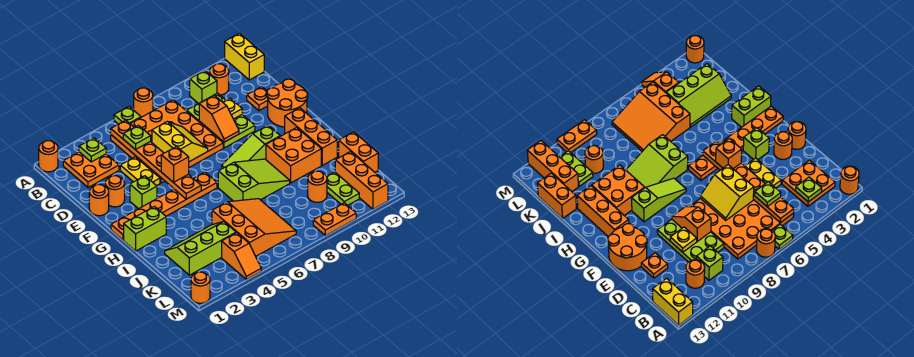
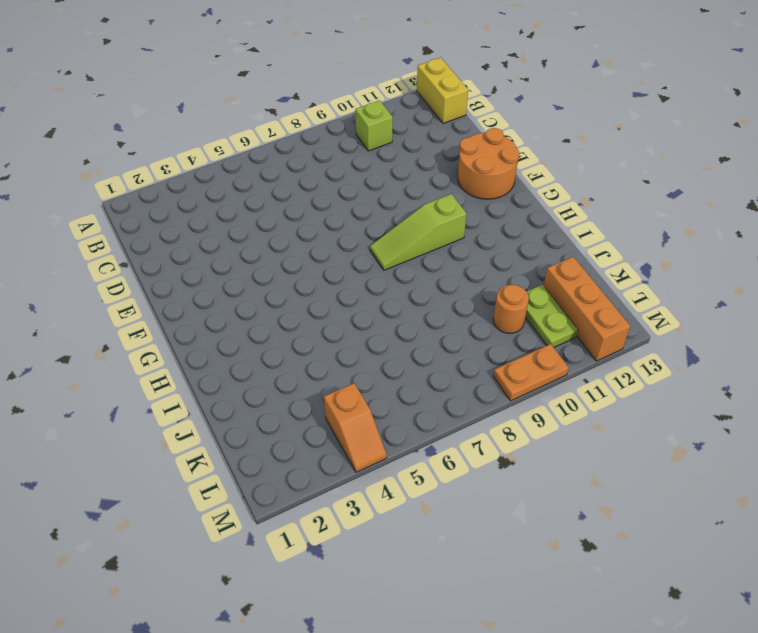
none -> orange 1x1 round brick [39,141,58,172]
none -> lime 1x1 plate [114,107,141,124]
none -> orange 1x1 round brick [134,88,153,117]
none -> orange 2x2 plate [63,152,119,188]

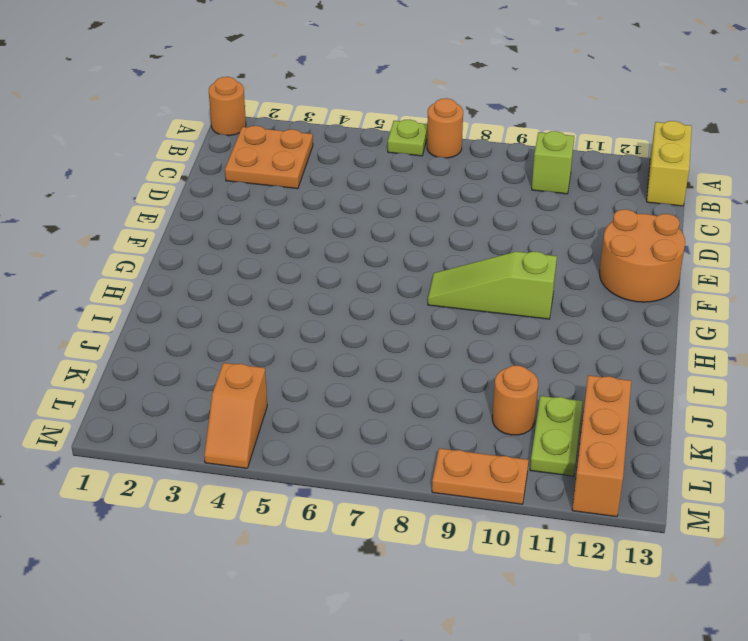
none -> orange 4x4 plate [111,100,223,183]
none -> orange 1x1 round brick [210,64,229,95]
none -> lime 2x3 plate [187,93,255,148]
none -> yellow 1x2 plate [120,157,160,186]

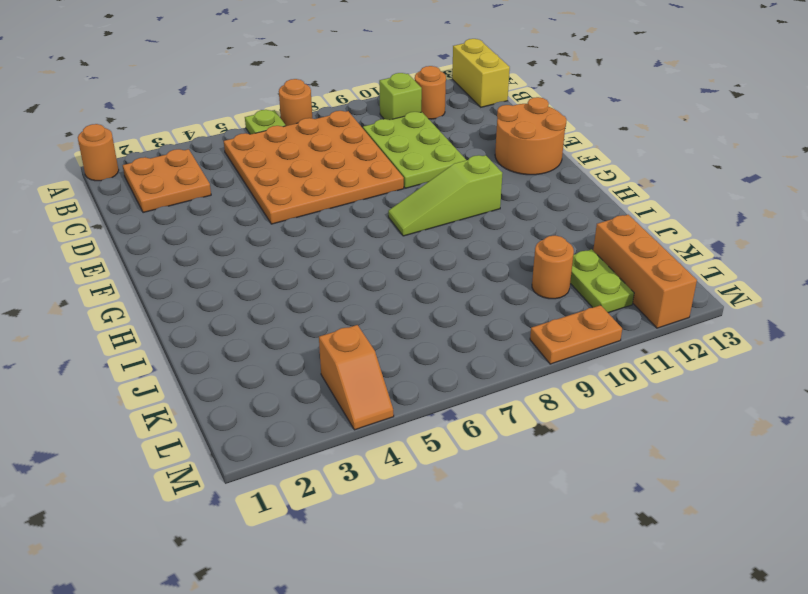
none -> yellow 1x2 plate [120,157,160,186]
none -> orange 1x1 plate [247,87,268,111]
none -> orange 1x1 round brick [89,184,109,216]
none -> orange 1x1 round brick [105,176,125,207]

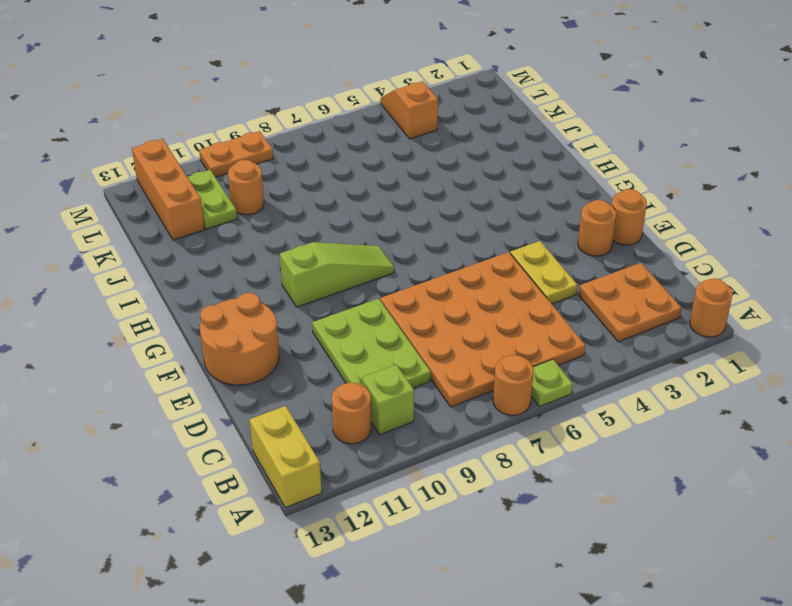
none -> orange 1x1 plate [247,87,268,111]
none -> lime 1x1 brick [130,176,157,209]
none -> orange 1x6 plate [111,172,217,240]
none -> orange 1x3 brick [285,108,337,165]

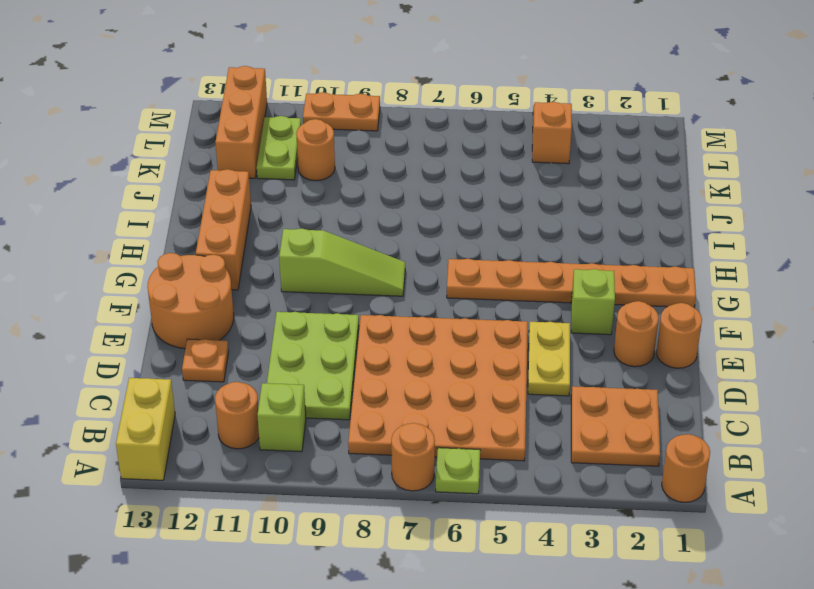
none -> lime 1x2 brick [124,207,166,251]
none -> lime 2x3 slope [218,159,290,201]
none -> orange 2x2 brick [266,127,321,183]
none -> lime 2x3 slope [165,221,236,275]

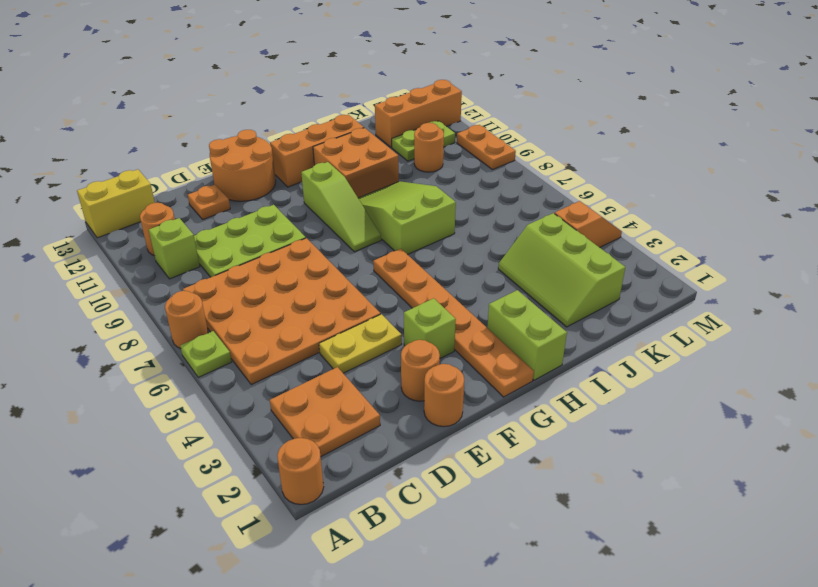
none -> orange 3x3 slope [212,199,296,256]
none -> orange 1x2 brick [339,132,378,172]
none -> orange 1x1 round brick [191,272,210,303]
none -> lime 1x1 plate [79,138,106,162]

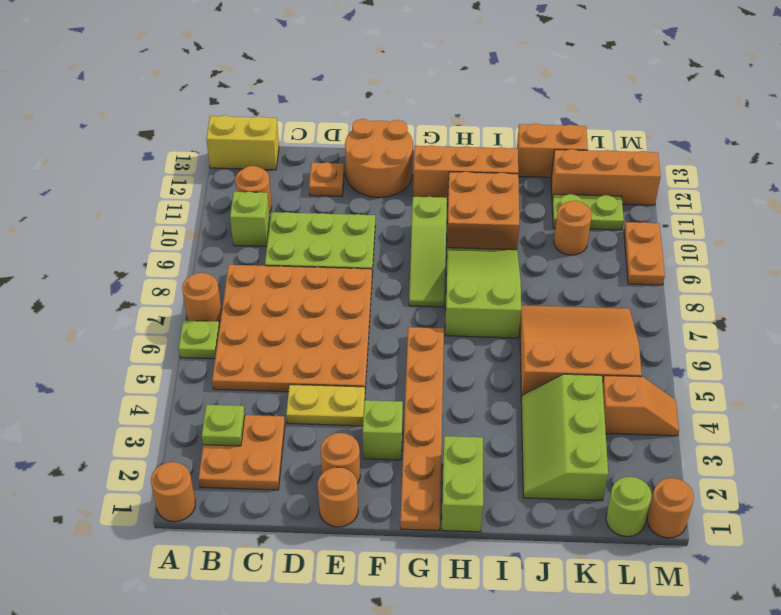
lime 1x1 round brick [606,477,652,537] -> none
none -> orange 1x6 plate [111,120,201,199]
none -> yellow 2x2 slope [152,121,208,162]
none -> orange 1x2 slope [199,95,239,142]
none -> yellow 1x1 plate [223,98,242,119]

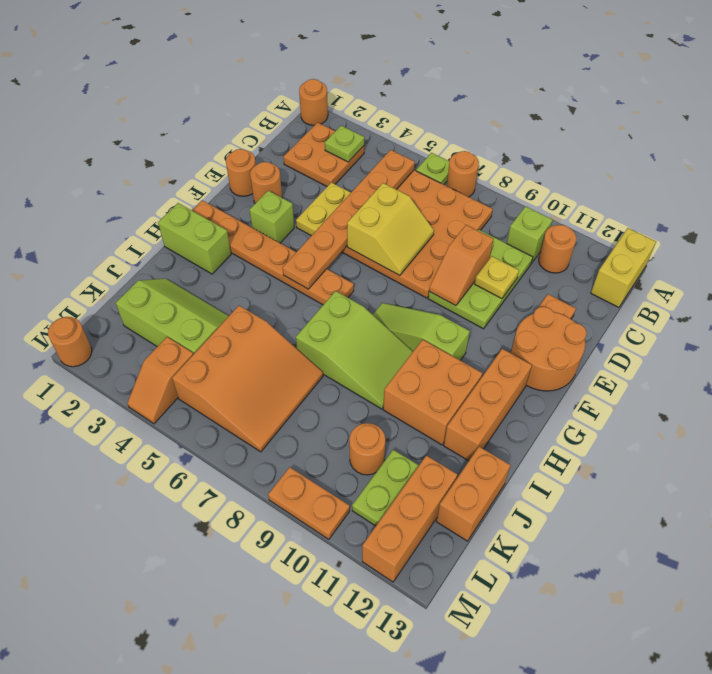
none -> lime 1x1 plate [123,125,151,150]
none -> orange 1x1 brick [161,147,189,183]

